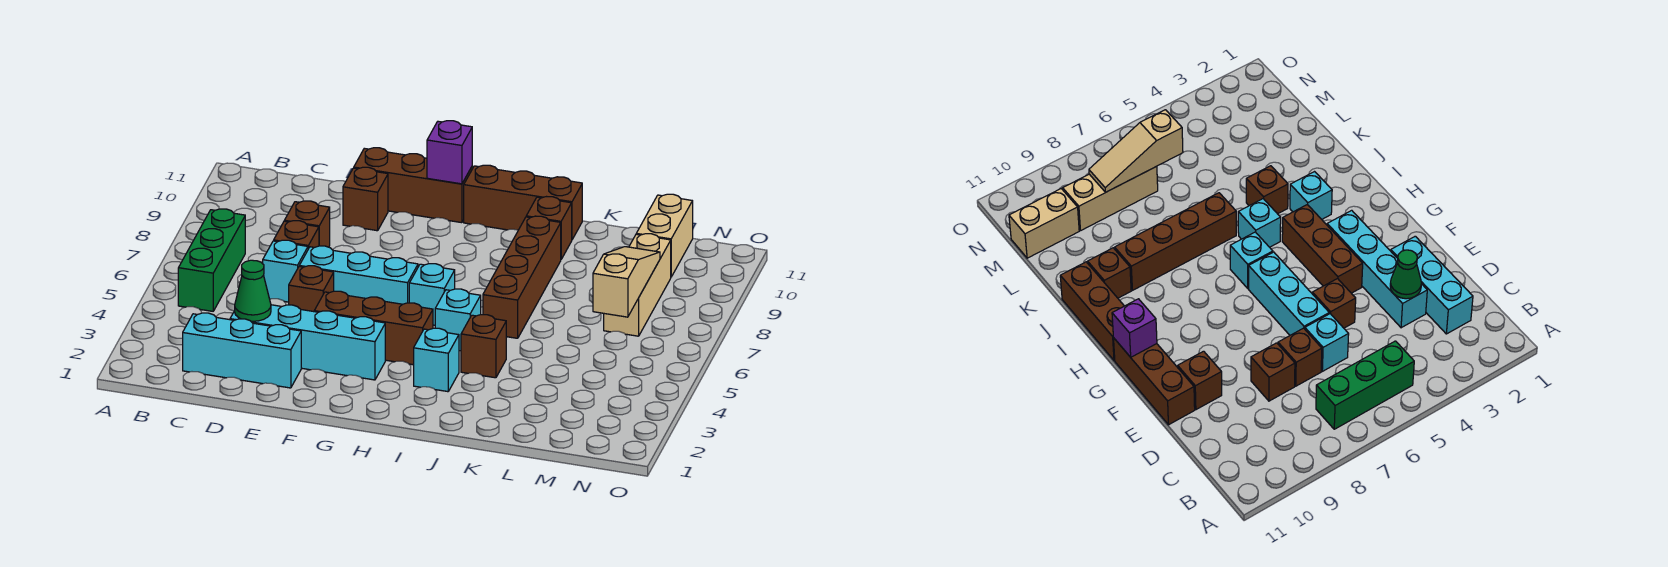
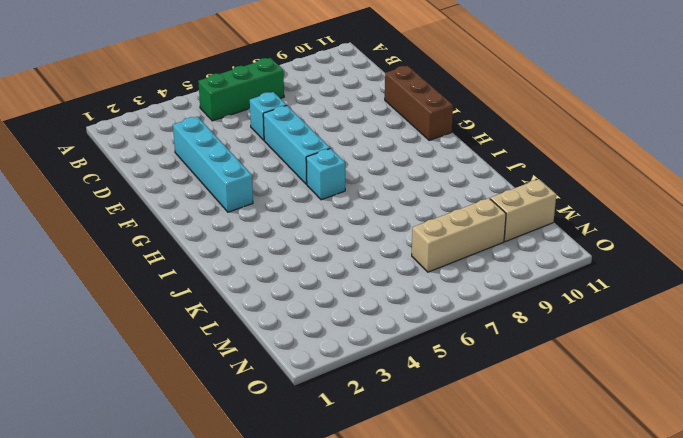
none -> cyan 1x3 brick [183,313,301,388]
none -> brown 1x1 brick [274,221,319,249]
none -> brown 1x1 brick [284,201,330,247]

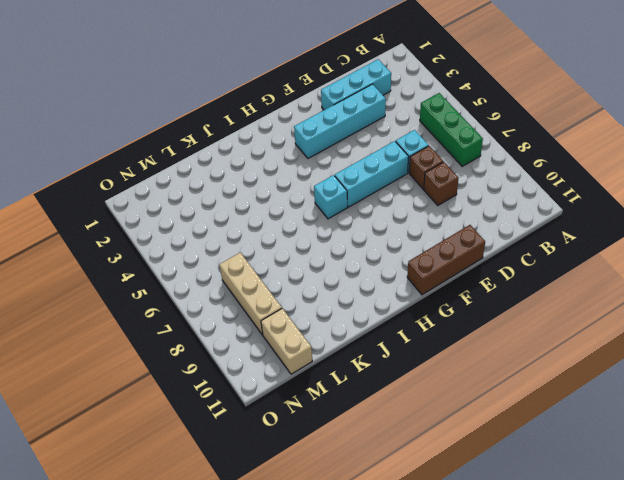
none -> brown 1x1 brick [289,266,334,312]
none -> brown 1x1 brick [343,167,388,231]
none -> brown 1x3 brick [314,291,433,365]

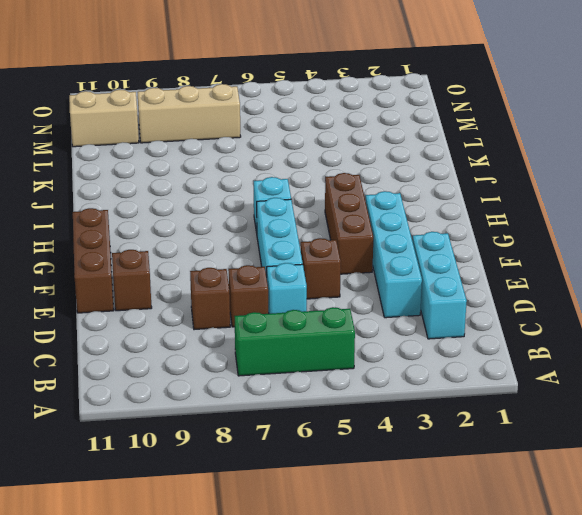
none -> brown 1x3 brick [464,165,582,239]
none -> cyan 1x1 brick [414,328,459,392]
none -> cyan 1x1 brick [435,289,481,351]

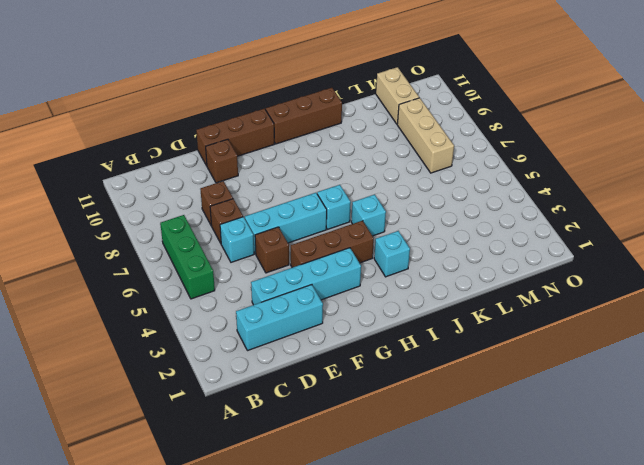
none -> brown 1x1 brick [461,315,506,378]
none -> brown 1x4 brick [483,216,561,338]
none -> brown 1x1 brick [526,197,572,259]

